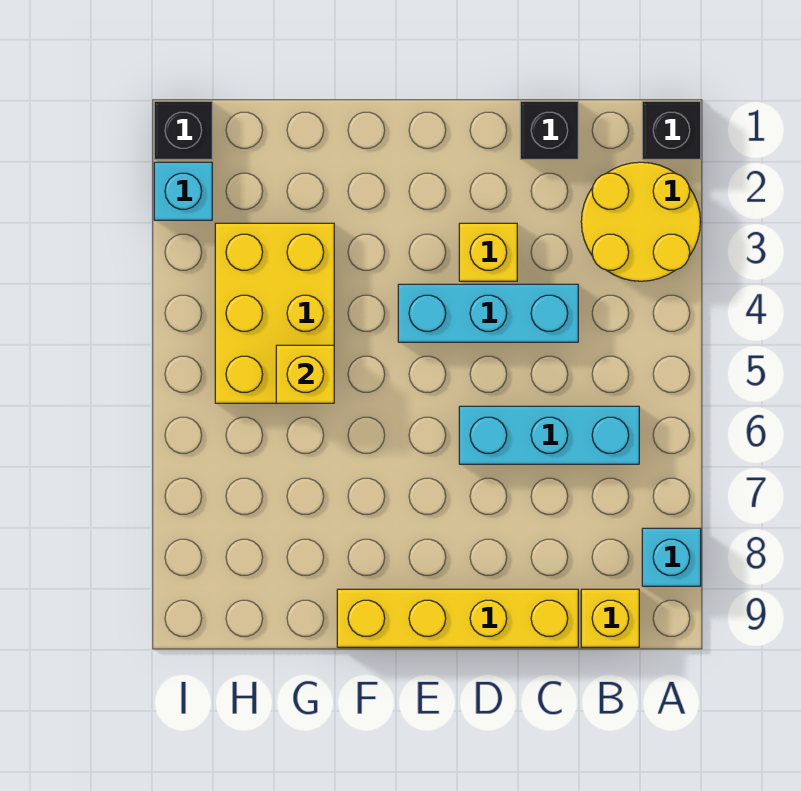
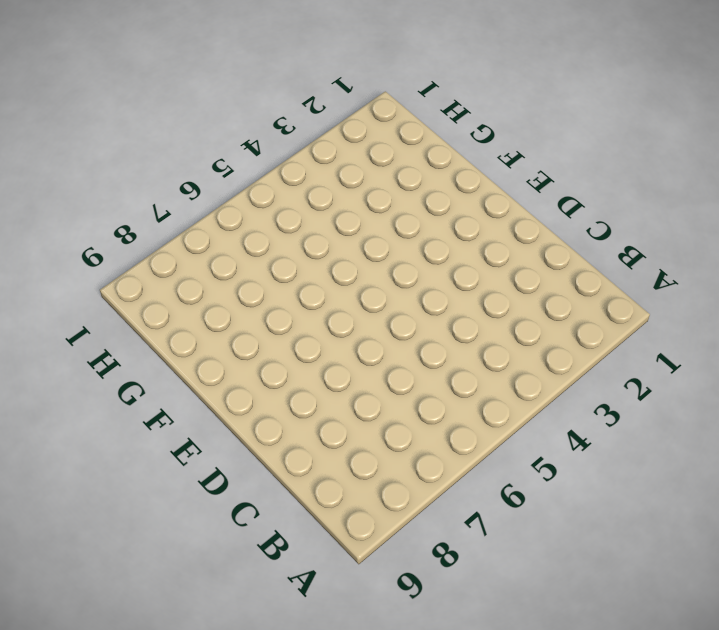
none -> black 1x1 brick [642,101,701,159]
none -> yellow 2x2 round brick [581,162,700,281]
none -> cyan 1x1 brick [642,528,701,586]

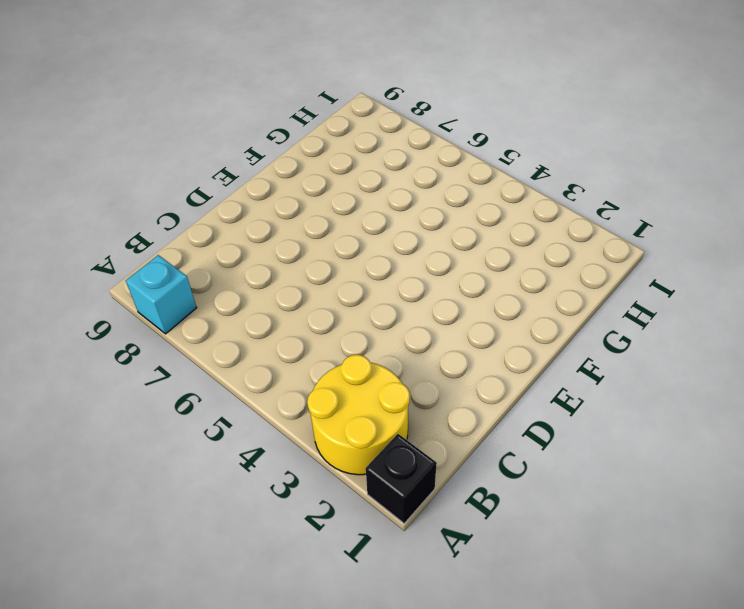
none -> cyan 1x3 brick [459,406,639,464]
none -> yellow 1x1 brick [581,589,639,647]
none -> black 1x1 brick [520,101,578,159]

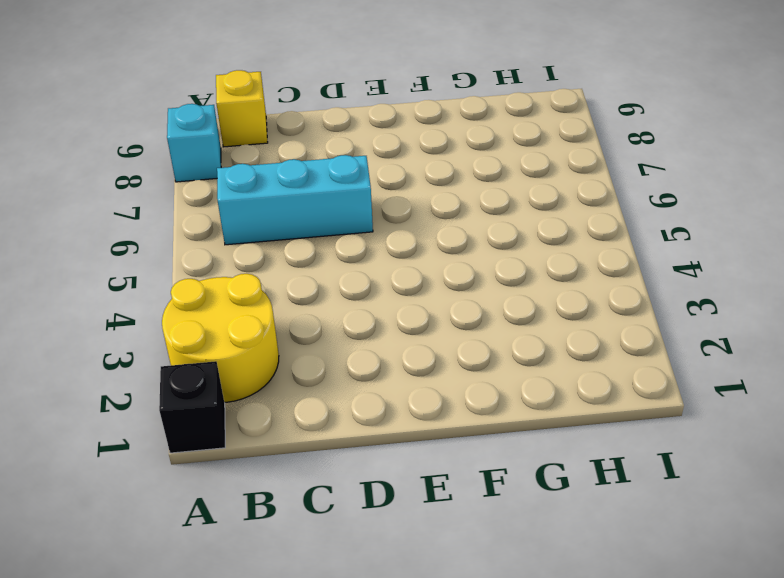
none -> black 1x1 brick [520,101,578,159]
none -> cyan 1x3 brick [398,284,578,342]
none -> yellow 1x4 brick [337,589,578,647]

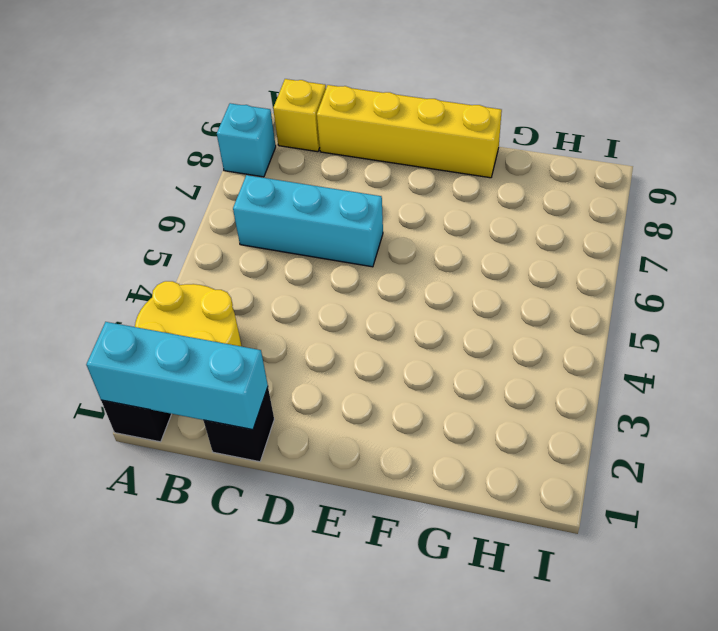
cyan 1x3 brick [86,322,268,430] -> cyan 1x3 brick moved to [398,284,578,342]
none -> yellow 1x1 brick [459,223,517,281]
none -> yellow 2x3 brick [215,223,334,403]
none -> black 1x1 brick [154,101,212,159]

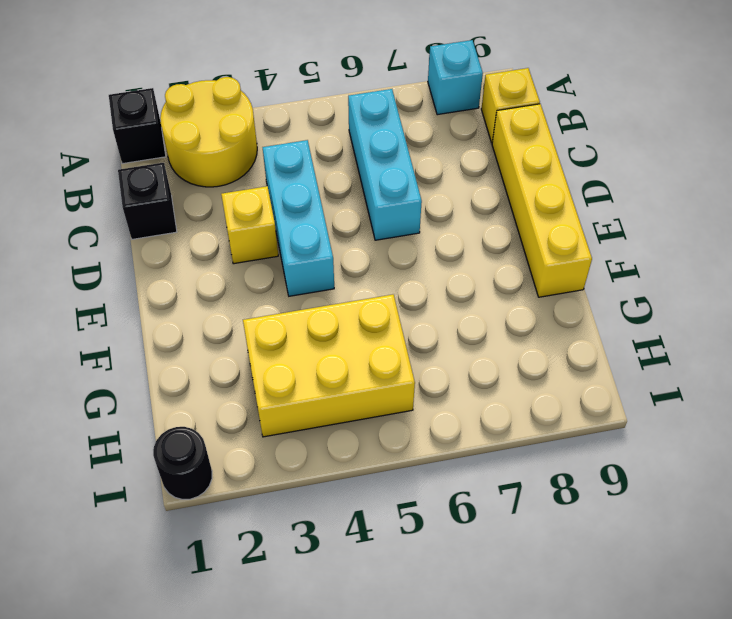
black 1x1 round brick [153,427,212,499] -> black 1x1 brick [154,101,212,159]
none -> cyan 1x1 brick [154,162,212,220]
none -> yellow 1x1 brick [276,345,334,403]

